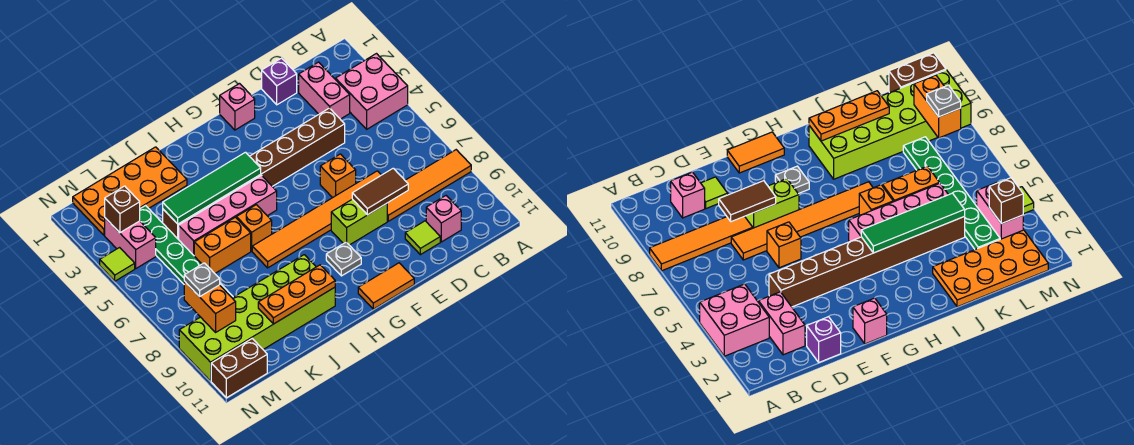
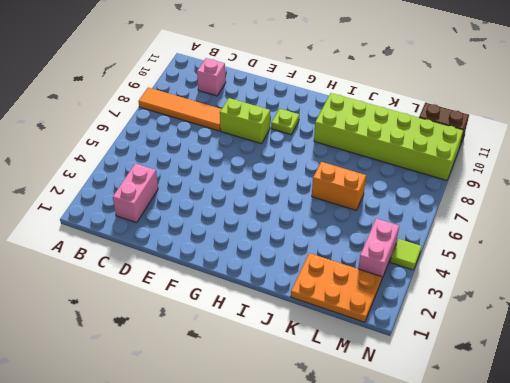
lime 1x1 plate [271,109,299,135] -> grey 1x1 plate [326,242,361,276]
orange 2x3 plate [291,253,382,322] -> orange 2x4 plate [73,147,187,235]
none -> pink 2x2 brick [336,54,408,129]
none -> purple 1x1 brick [262,58,297,105]
none -> brown 1x8 brick [163,108,345,240]

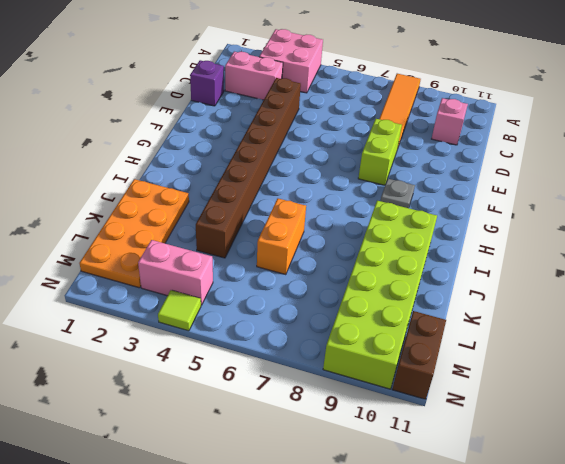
none -> orange 1x6 tile [252,171,381,268]
none -> lime 1x1 tile [405,221,440,255]
none -> orange 1x1 brick [320,154,356,198]

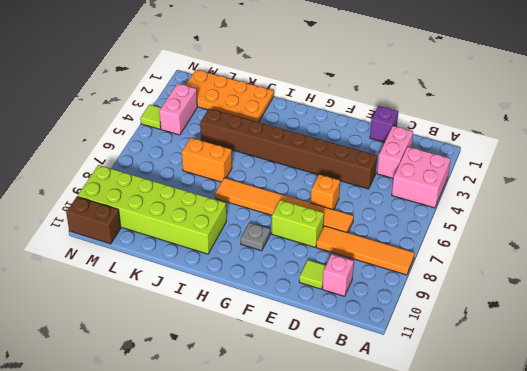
none -> pink 1x1 brick [220,84,255,130]
none -> orange 1x2 tile [358,263,414,309]
none -> pink 1x4 brick [179,175,277,255]

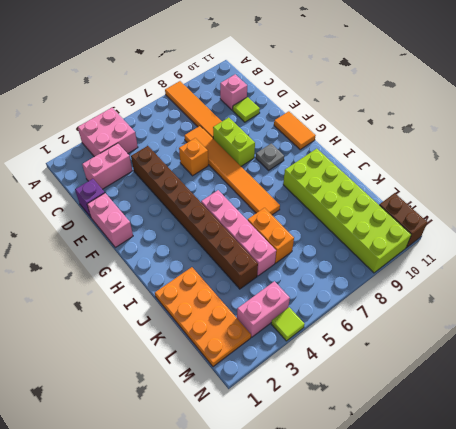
pink 1x2 brick [87,193,133,247] -> pink 1x1 brick [220,84,255,130]
none -> orange 1x1 brick [236,205,272,251]
none -> green 1x6 plate [140,206,233,298]
none -> brown 1x2 tile [352,168,408,215]

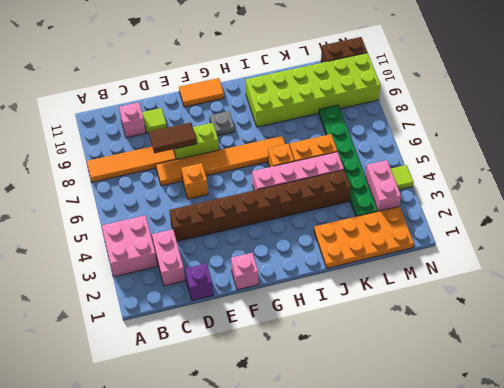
none -> green 1x4 tile [163,152,261,224]
none -> orange 1x3 plate [258,265,335,324]
none -> brown 1x1 brick [105,186,140,233]

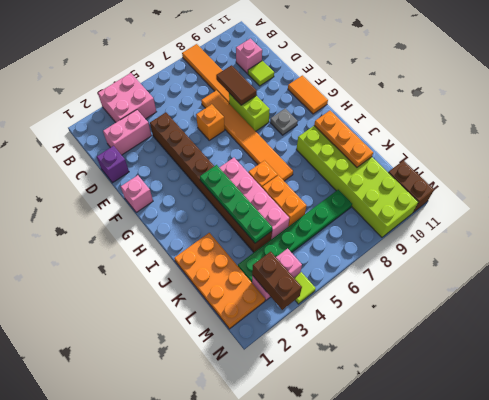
green 1x4 plate [200,165,272,243] -> green 1x4 tile [163,152,261,224]
brown 1x2 brick [252,252,302,310] -> brown 1x1 brick [105,186,140,233]
none -> orange 1x2 brick [184,281,236,332]
none -> grey 1x1 plate [184,263,220,297]

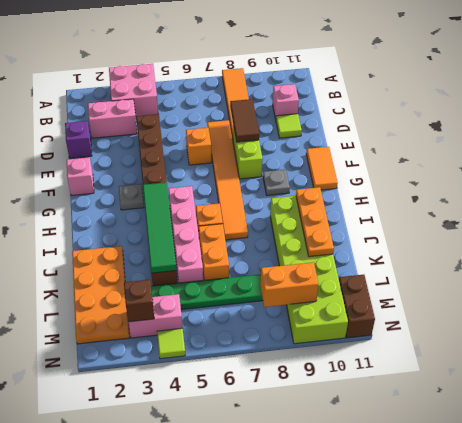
grey 1x1 plate [119,184,144,210] -> grey 1x1 plate moved to [184,263,220,297]

